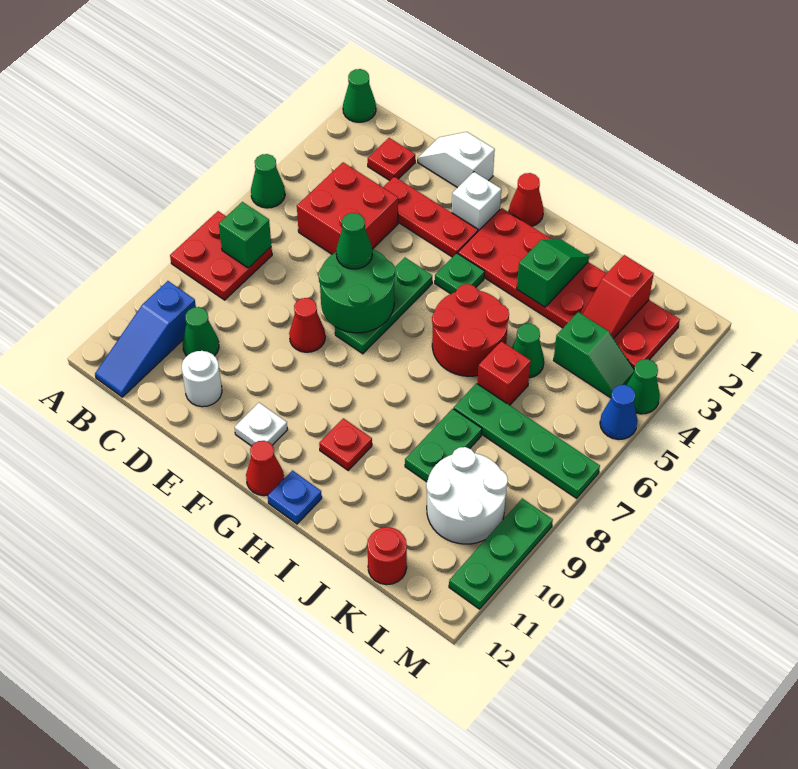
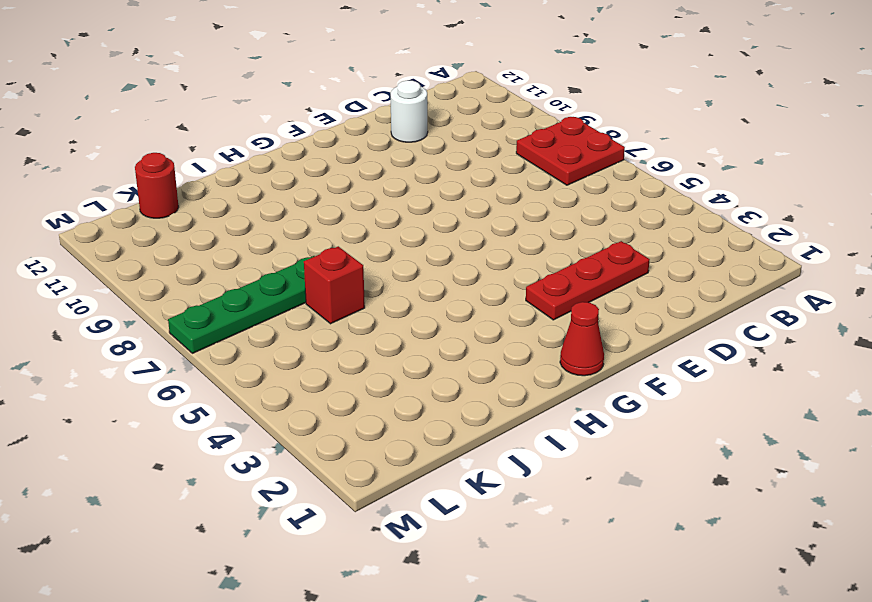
none -> green 1x1 cone [343,69,376,122]
none -> green 1x1 cone [251,154,285,208]
none -> blue 1x3 slope [95,281,196,397]
none -> red 1x1 plate [368,138,415,180]

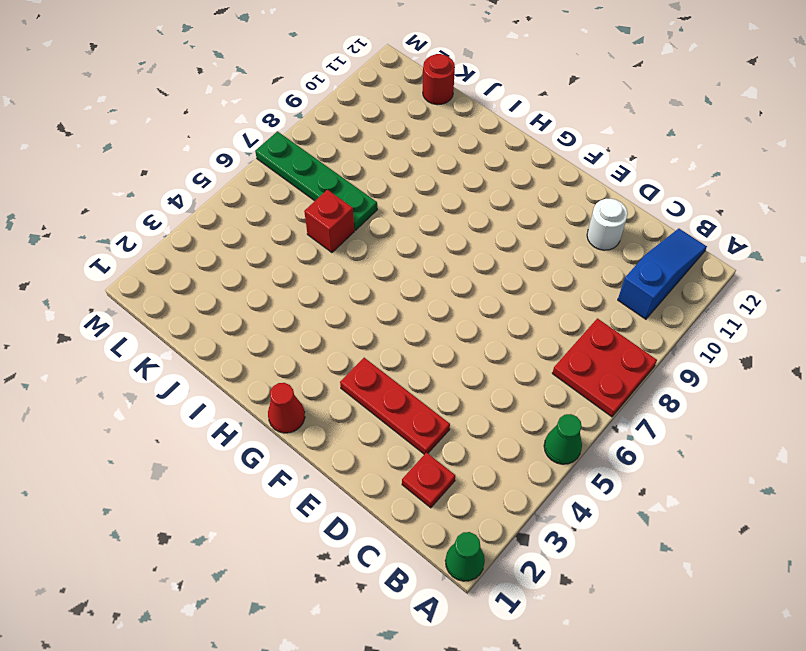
none -> red 2x2 brick [297,162,398,254]
none -> green 1x1 cone [183,307,219,356]
none -> white 1x2 slope [418,132,495,188]
none -> red 1x1 cone [289,298,325,352]

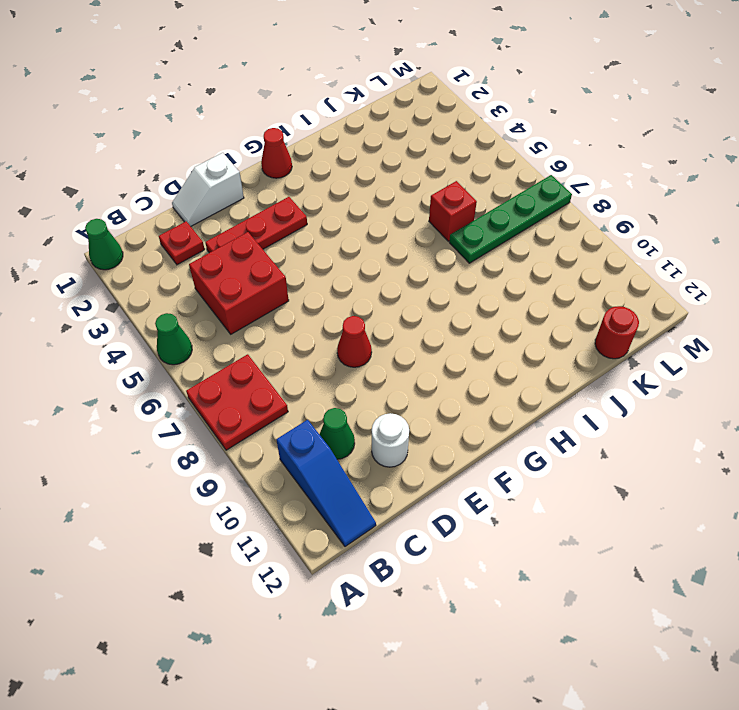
none -> white 1x1 brick [452,172,501,231]
none -> green 1x3 plate [335,258,432,354]
none -> white 1x1 plate [234,403,288,446]
none -> red 2x6 plate [458,208,680,368]

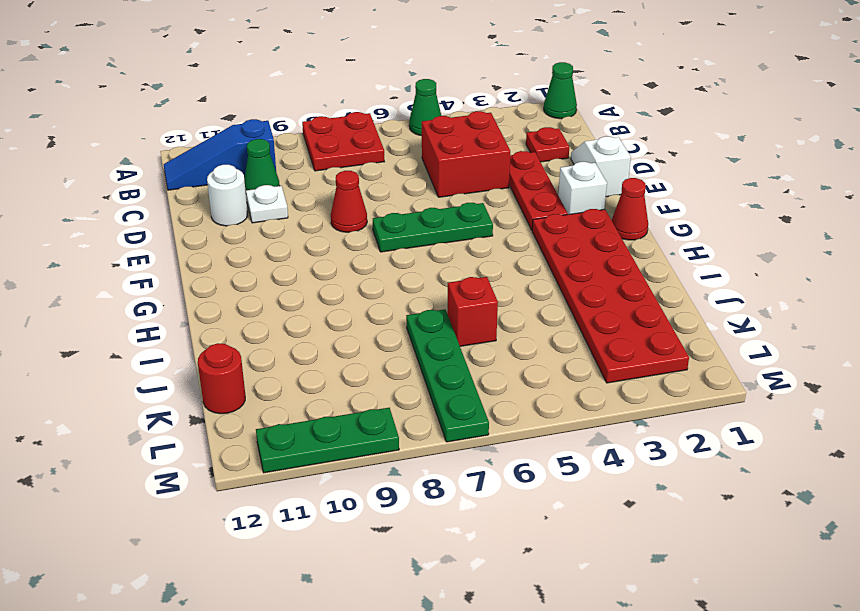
white 1x1 plate [246,185,288,223] -> white 1x1 plate moved to [234,403,288,446]
none -> green 1x1 plate [435,253,485,294]
none -> red 1x1 cone [246,441,284,496]
none -> red 2x2 round brick [432,284,509,376]
none -> red 1x1 plate [319,418,372,470]

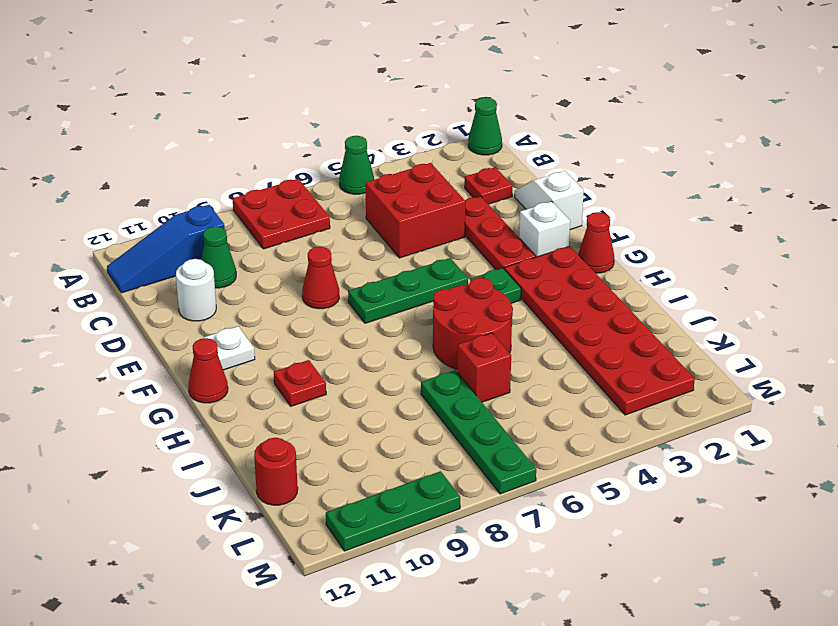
none -> blue 1x1 plate [268,470,322,524]
none -> green 1x1 cone [512,324,544,378]
none -> green 1x2 plate [405,409,482,482]
none -> green 1x2 slope [554,312,634,398]

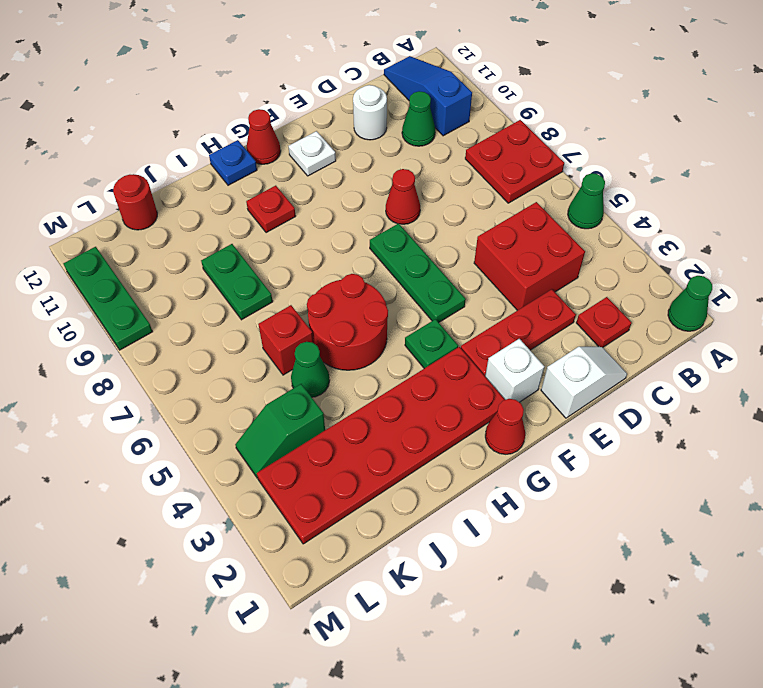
none -> green 1x4 plate [454,383,600,498]
none -> white 2x2 round brick [426,447,508,544]
none -> green 1x1 cone [627,359,660,414]
none -> blue 1x1 cone [600,385,638,439]

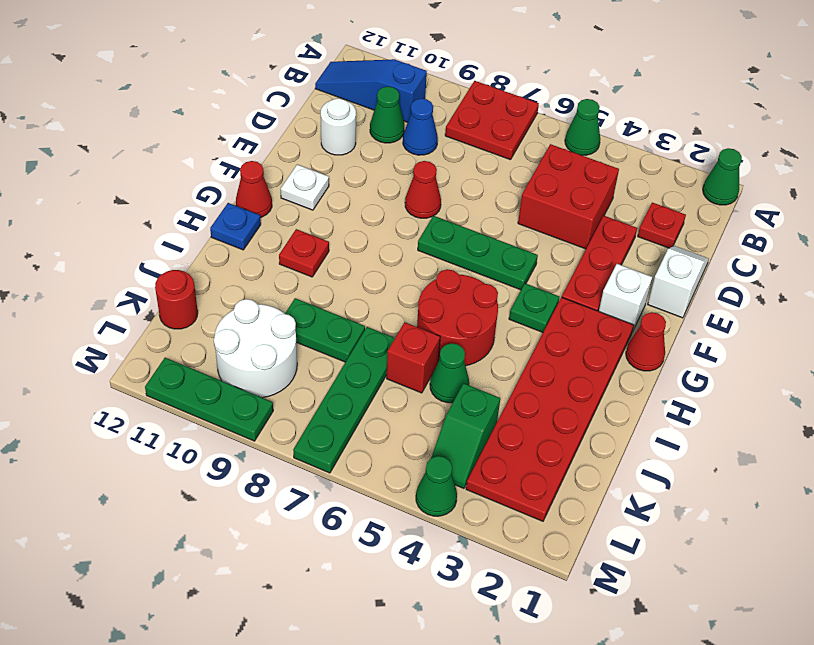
blue 1x1 cone [403,99,438,155] -> blue 1x1 cone moved to [600,385,638,439]
none -> green 1x1 brick [219,202,271,268]
none -> green 2x2 round brick [318,249,395,333]
none -> green 1x2 slope [517,239,589,307]
none -> red 1x2 slope [583,255,654,338]

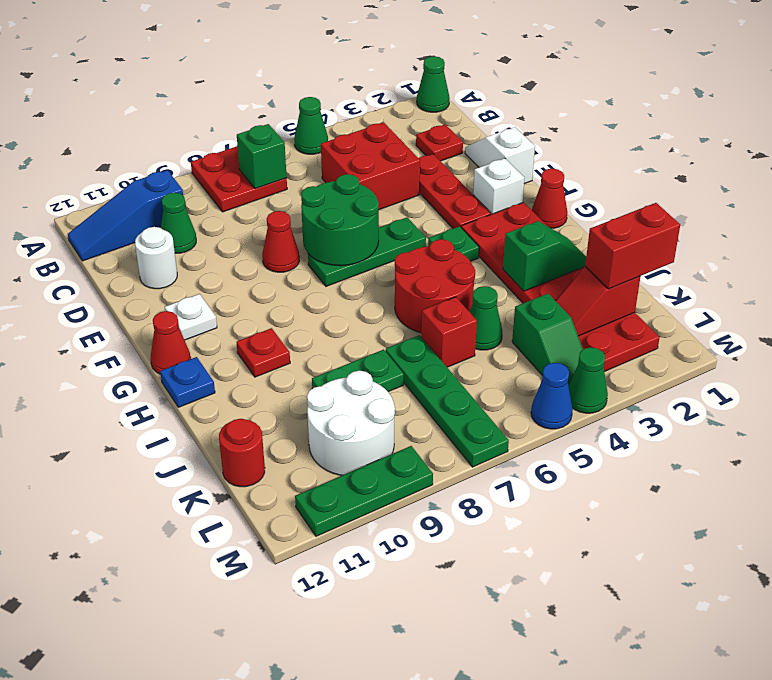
red 1x2 brick [585,203,680,289] -> none
none -> green 1x1 cone [336,213,372,269]

